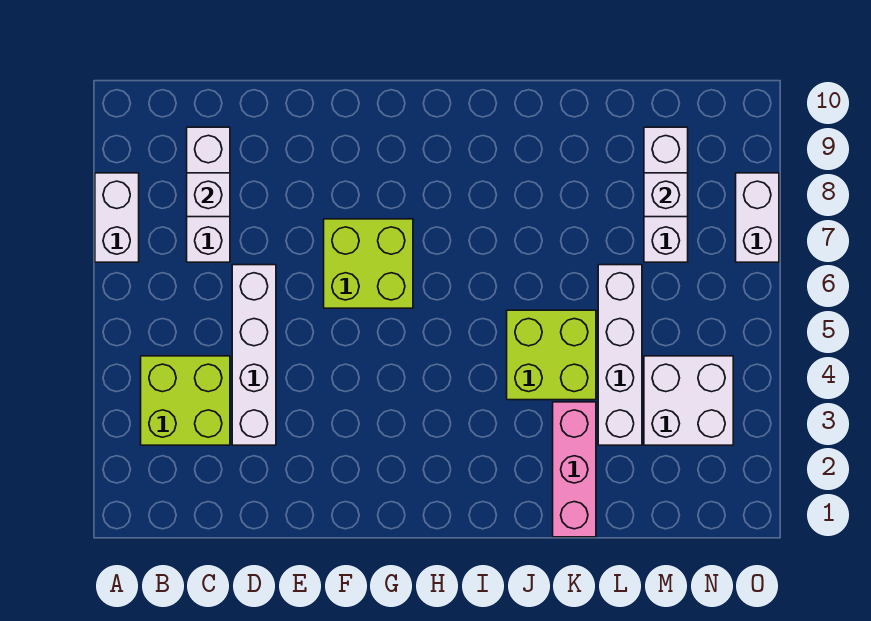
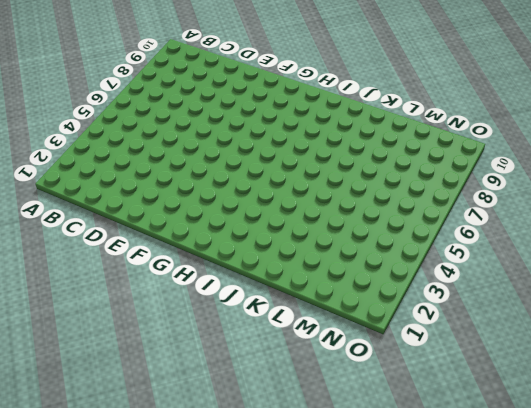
none -> white 1x2 brick [95,173,139,262]
none -> lime 2x2 brick [141,356,230,445]
none -> white 1x3 brick [187,127,230,262]

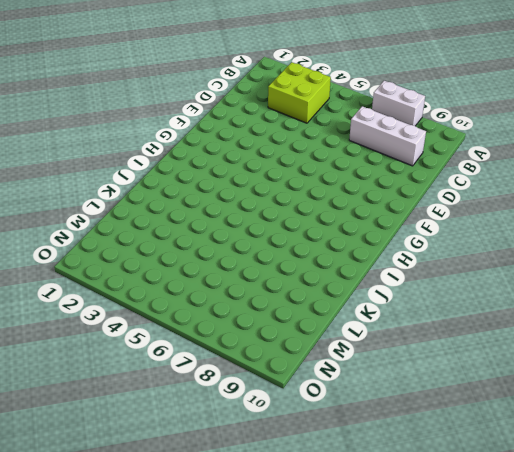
none -> white 1x4 brick [232,265,276,445]
none -> lime 2x2 brick [324,219,413,308]
none -> lime 2x2 brick [507,310,596,400]

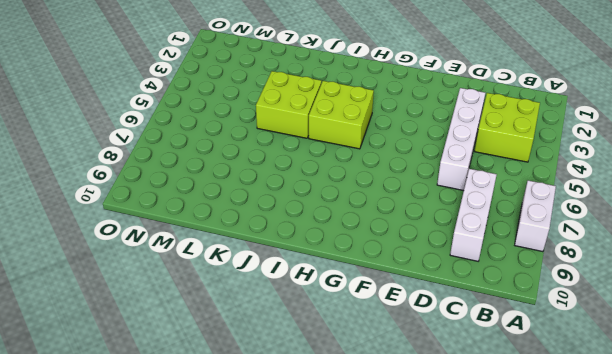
lime 2x2 brick [309,81,374,149] -> lime 2x2 brick moved to [324,219,413,308]
none -> pink 1x3 brick [553,402,596,537]
none -> white 1x4 brick [598,265,642,445]
none -> white 2x2 brick [644,356,733,445]

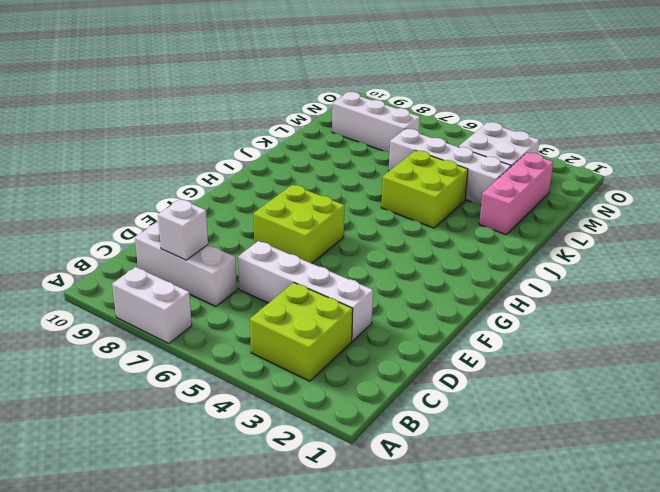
pink 1x3 brick [479,153,553,235] -> pink 1x3 brick turned to [553,402,596,537]
none -> white 1x2 brick [736,173,779,262]
none -> white 1x1 brick [644,173,688,217]

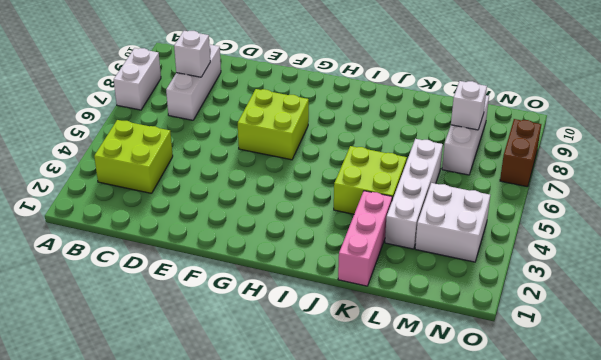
brown 1x2 brick [500,119,541,187] -> white 1x2 brick [736,173,779,262]
none -> white 1x4 brick [232,265,276,445]

